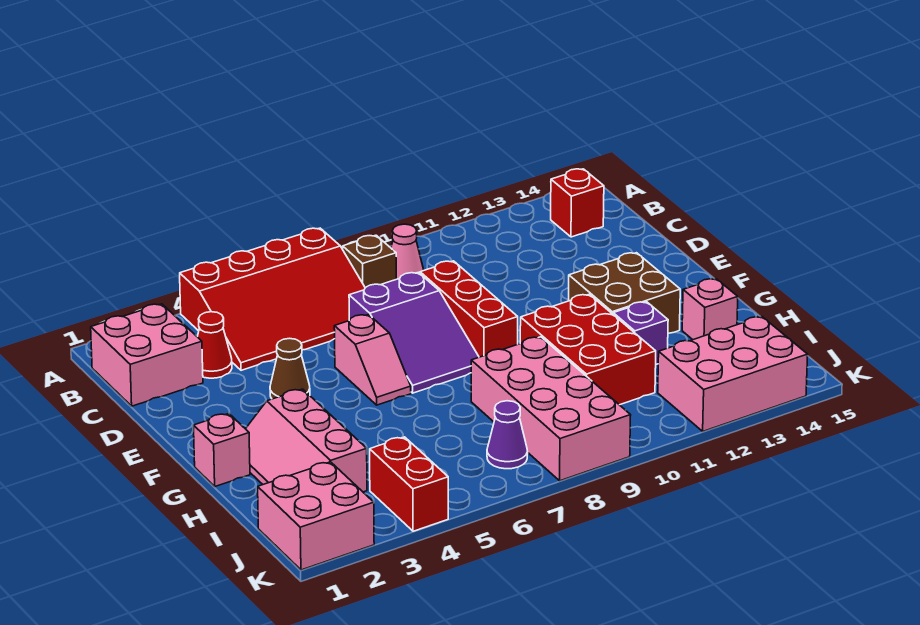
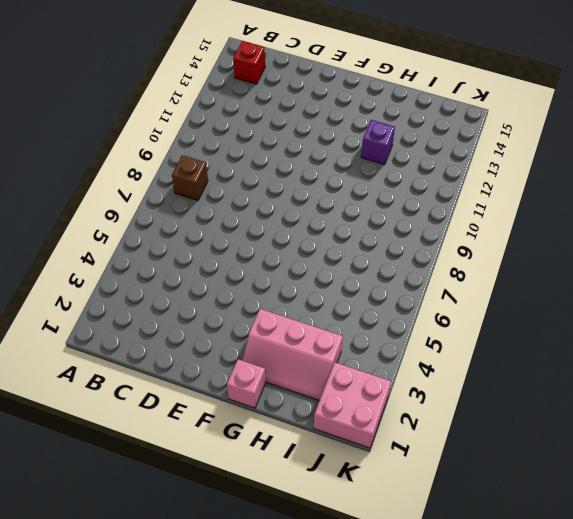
none -> red 3x4 slope [180,228,365,370]
none -> pink 2x2 brick [91,304,203,406]
none -> pink 1x1 cone [391,224,424,279]

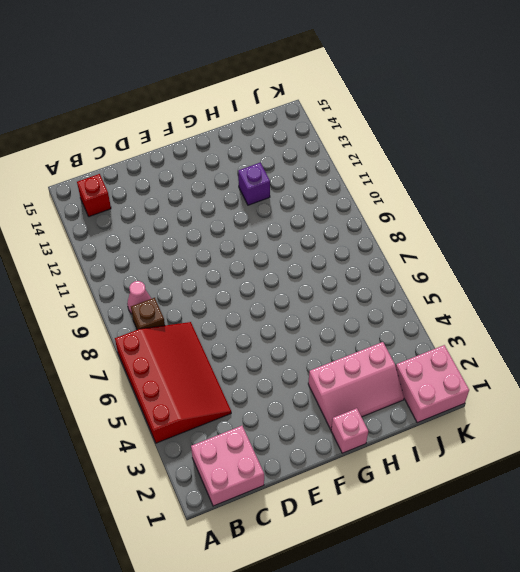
none -> red 1x1 cone [198,312,232,378]
none -> purple 2x3 slope [349,272,479,393]
none -> red 1x3 brick [420,261,518,357]

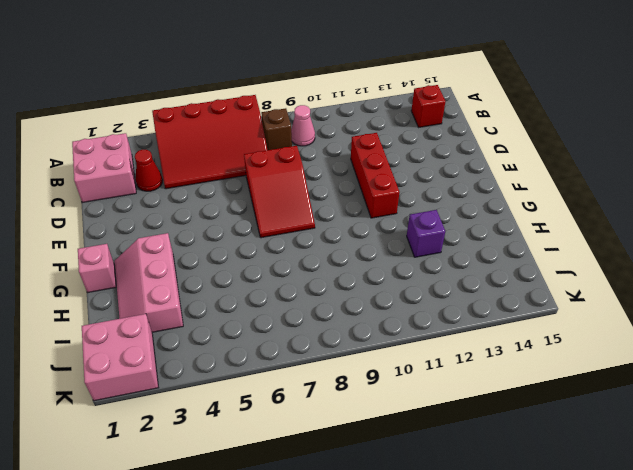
red 2x3 slope [244,146,315,238] -> purple 2x3 slope [349,272,479,393]
red 1x3 brick [351,133,399,218] -> red 1x3 brick moved to [420,261,518,357]
none -> brown 1x1 cone [270,338,310,399]
none -> pink 1x2 slope [334,315,411,405]
none -> brown 2x2 brick [569,253,680,333]

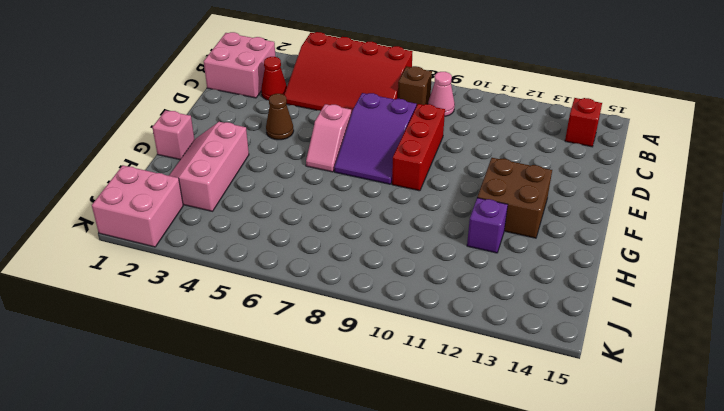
none -> red 2x3 brick [520,294,656,405]
none -> pink 2x4 brick [471,337,631,481]
none -> pink 1x1 brick [682,279,738,340]

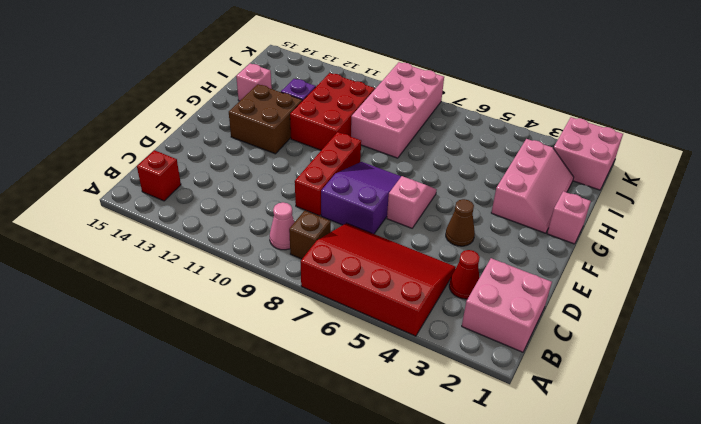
none -> red 1x2 brick [370,437,448,531]
none -> purple 1x1 cone [487,401,528,469]
none -> pink 2x3 brick [658,317,808,431]

